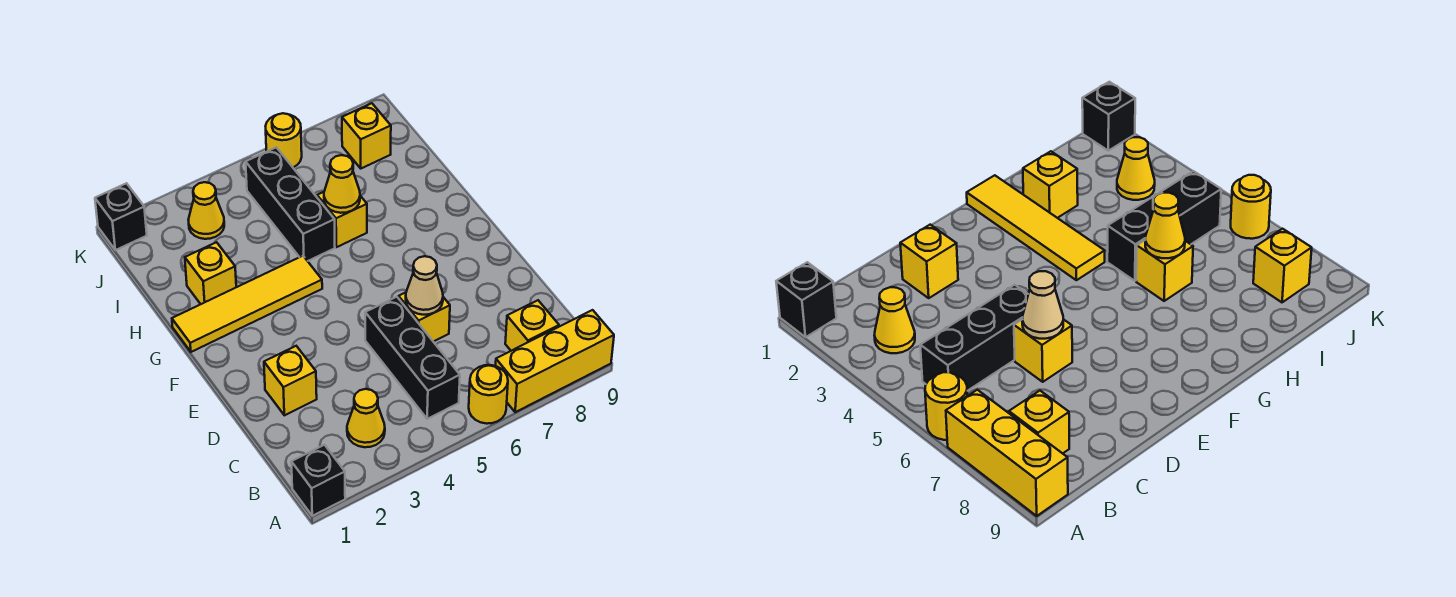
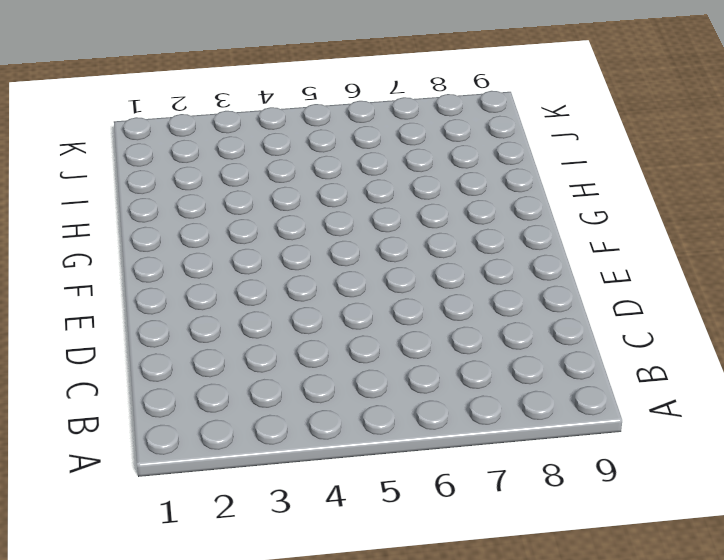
none -> black 1x1 brick [291,445,345,516]
none -> yellow 1x1 round brick [469,365,508,424]
none -> yellow 1x3 brick [496,310,614,412]

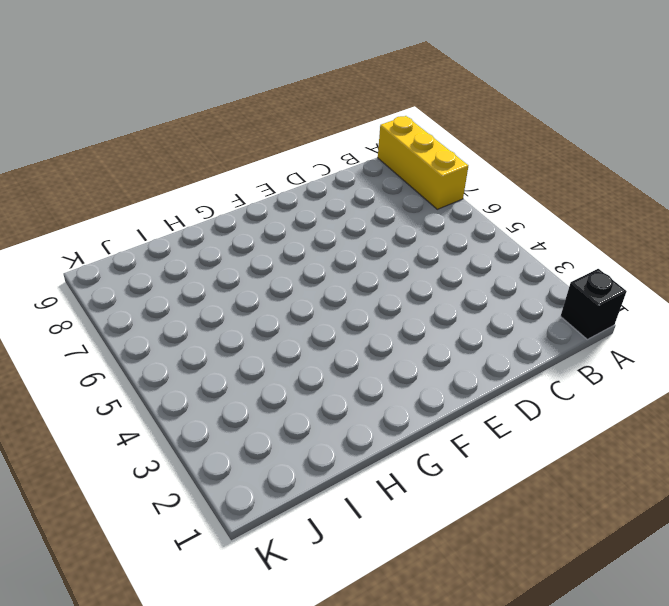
none -> yellow 1x1 round brick [469,365,508,424]
none -> yellow 1x1 cone [347,389,385,447]
none -> black 1x3 brick [365,297,460,419]

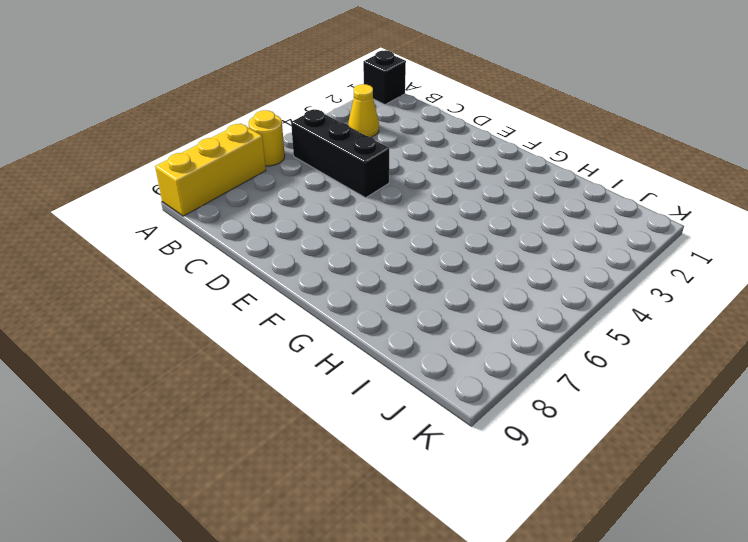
none -> yellow 1x1 brick [505,300,559,351]
none -> yellow 1x1 brick [264,346,317,415]
none -> yellow 1x1 brick [398,292,450,342]

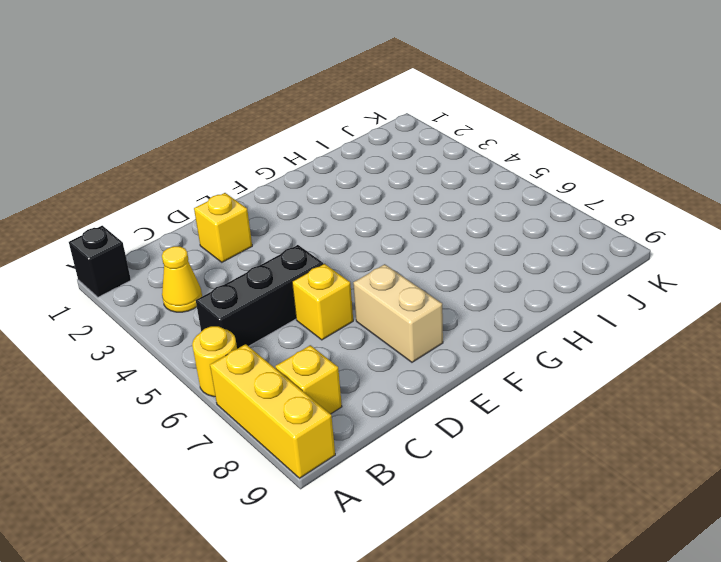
tan 1x2 brick [353,264,443,362] -> none
none -> yellow 1x4 tile [172,256,322,352]
none -> yellow 1x1 brick [185,242,236,304]
none -> black 1x3 brick [246,147,335,261]

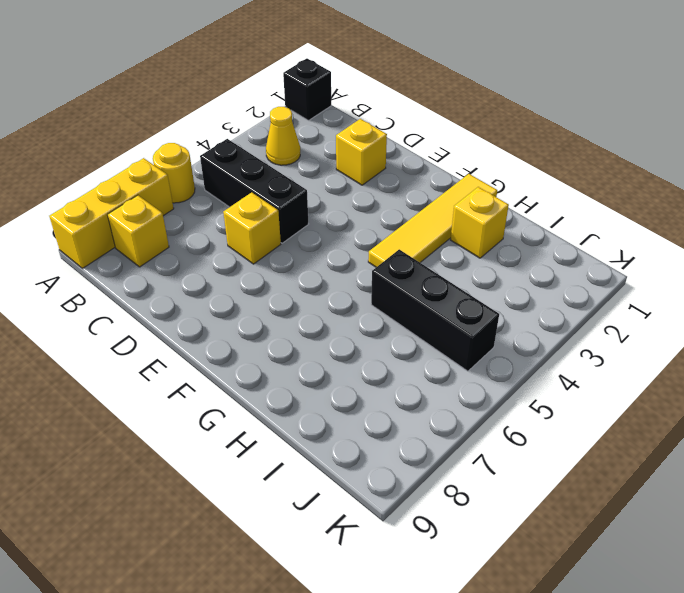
none -> yellow 1x1 brick [317,192,367,247]
none -> yellow 1x1 cone [188,182,224,239]
none -> yellow 1x1 brick [342,103,391,168]

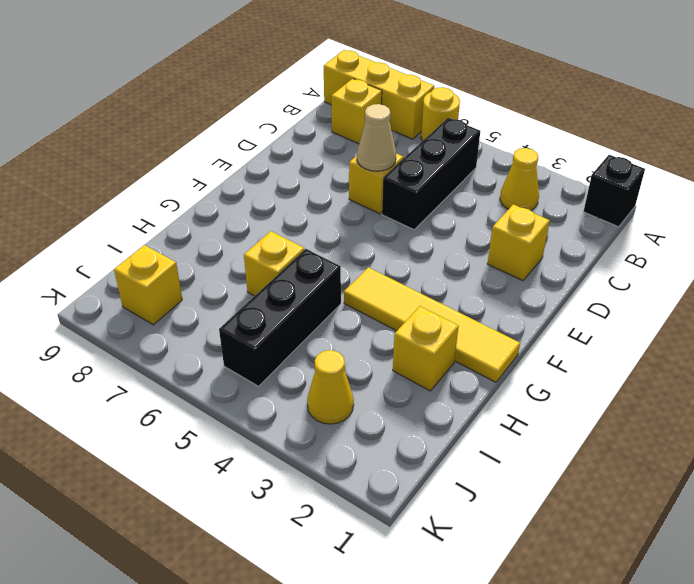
none -> black 1x1 brick [95,183,147,250]
none -> yellow 1x1 round brick [266,113,302,167]
none -> yellow 1x1 cone [324,155,360,213]

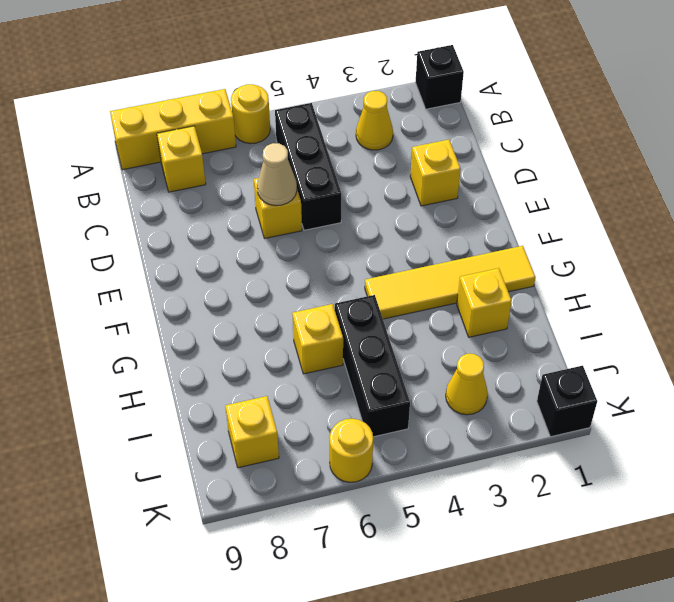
none -> yellow 1x1 cone [324,155,360,213]

